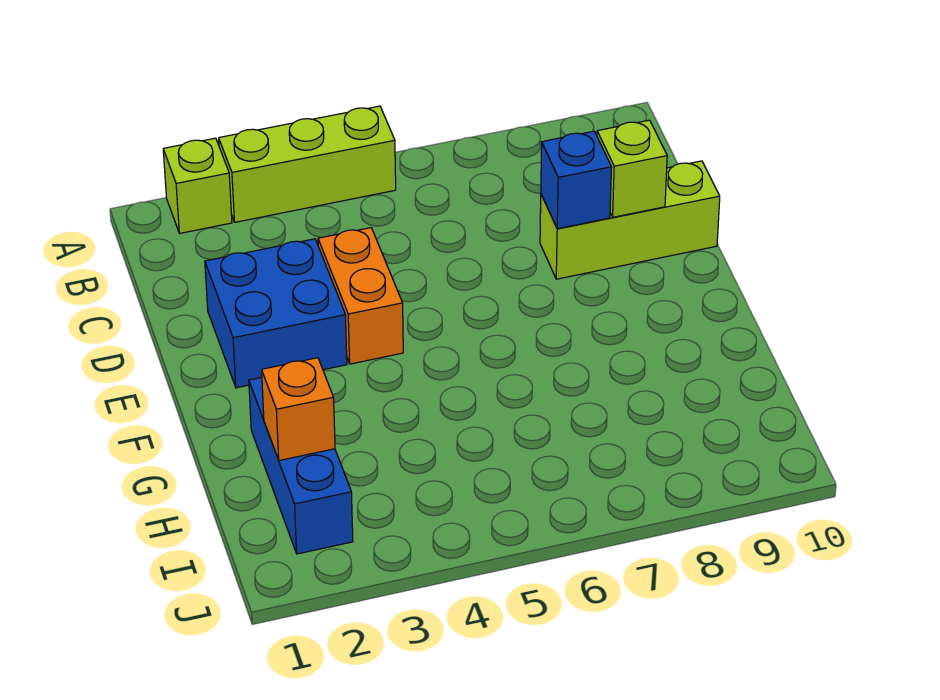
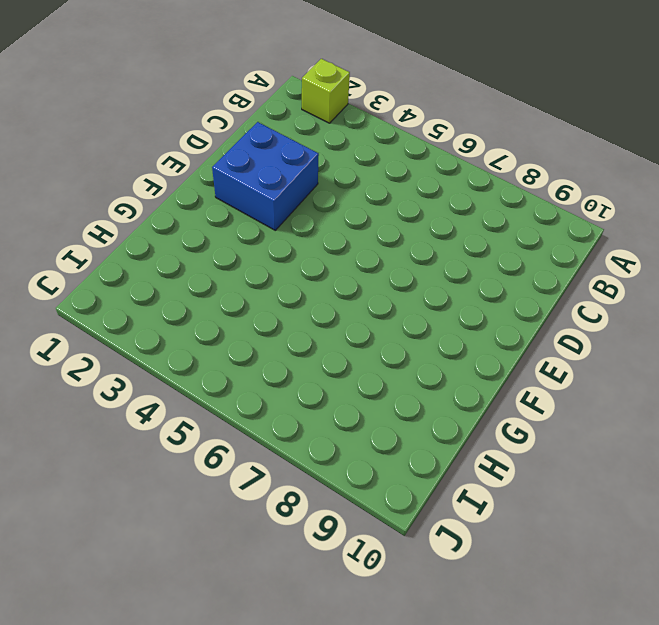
none -> lime 1x3 brick [219,106,396,222]
none -> orange 1x2 brick [318,228,403,364]

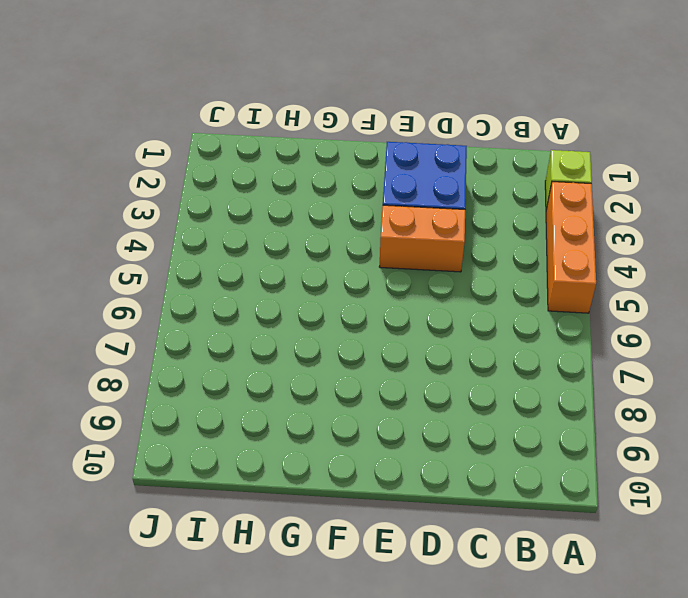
orange 1x3 brick [546,182,596,313] -> lime 1x3 brick [219,106,396,222]
none -> lime 1x3 brick [540,161,720,279]
none -> blue 1x3 brick [249,377,353,554]

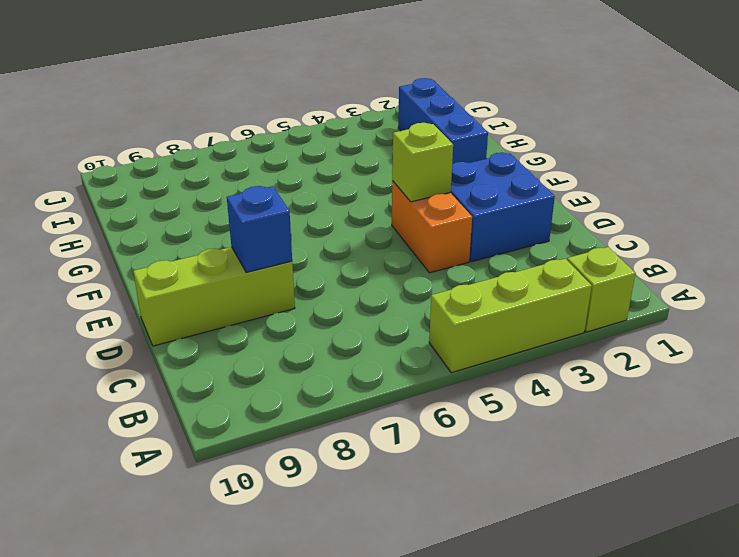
lime 1x1 brick [392,123,453,202] -> lime 1x1 brick moved to [597,120,667,217]
none -> orange 1x1 brick [262,358,335,461]

